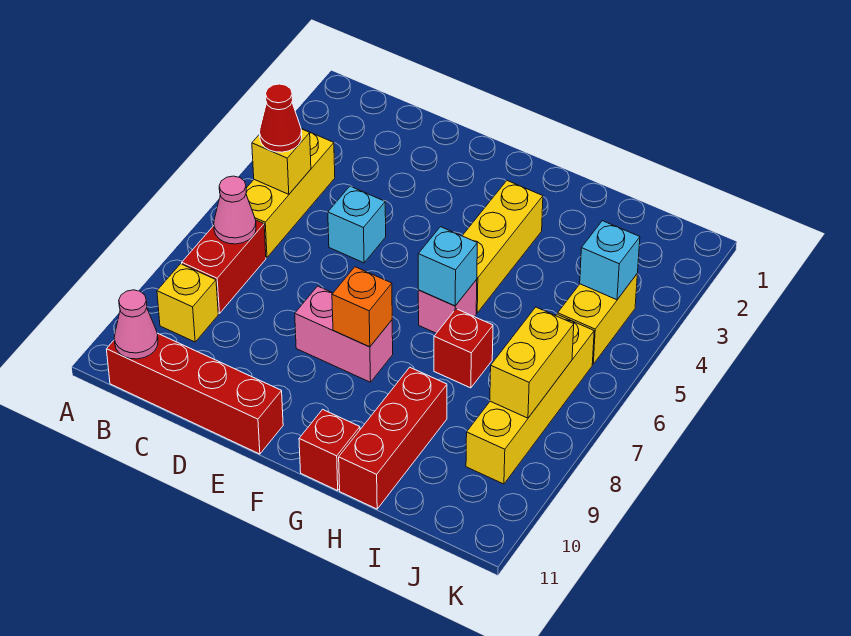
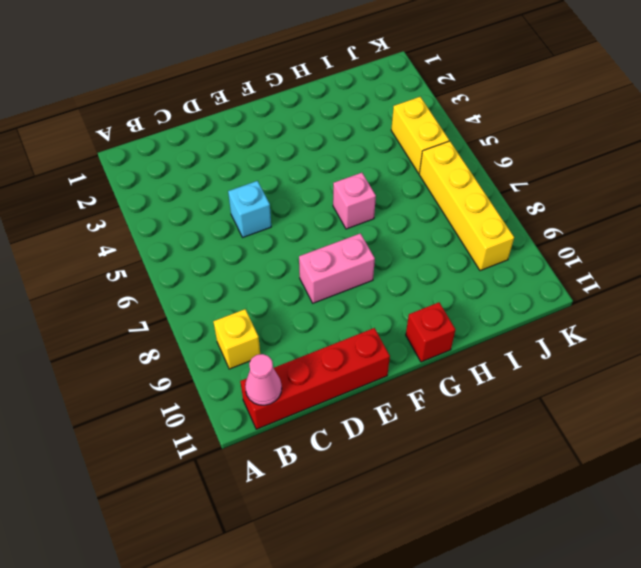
none -> yellow 1x3 brick [246,130,335,258]
none -> red 1x2 brick [182,220,266,314]
none -> yellow 1x3 brick [462,181,543,313]

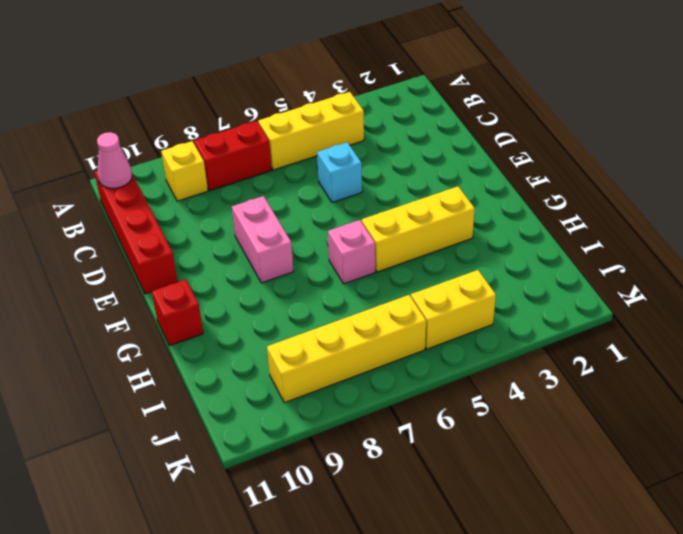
none -> red 1x1 brick [434,309,493,388]
none -> red 1x3 brick [339,367,447,509]
none -> yellow 1x1 brick [252,129,311,194]

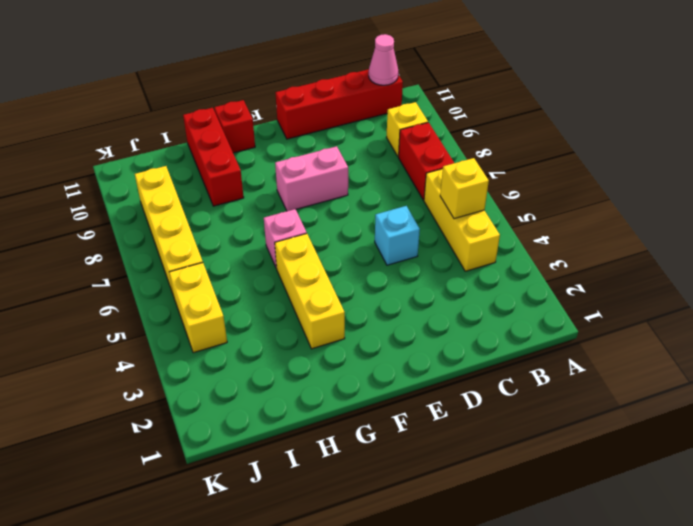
none -> red 1x1 brick [434,309,493,388]
none -> pink 1x1 cone [214,176,256,244]
none -> orange 1x1 brick [332,267,392,347]

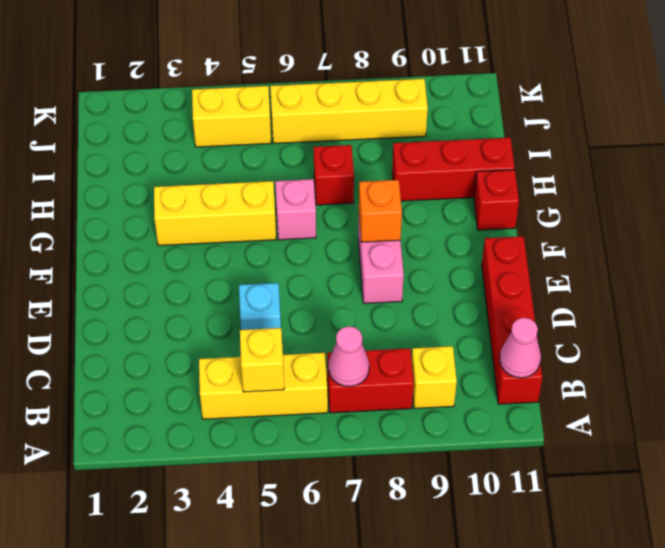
none -> cyan 1x1 brick [418,227,477,306]
none -> cyan 1x1 brick [580,221,640,300]
none -> yellow 1x2 brick [490,307,574,418]

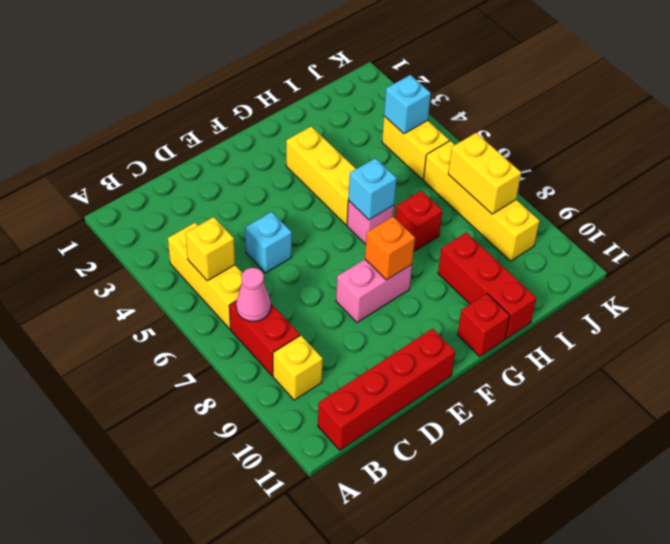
none -> pink 1x1 cone [114,290,158,359]
none -> red 1x1 cone [260,84,302,152]

